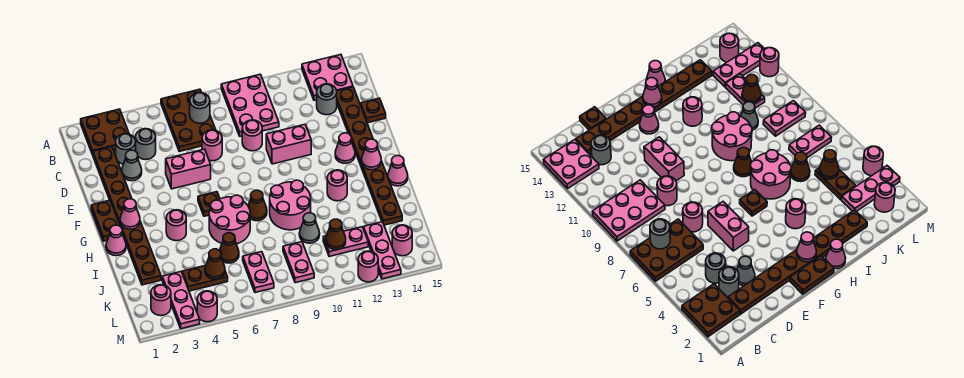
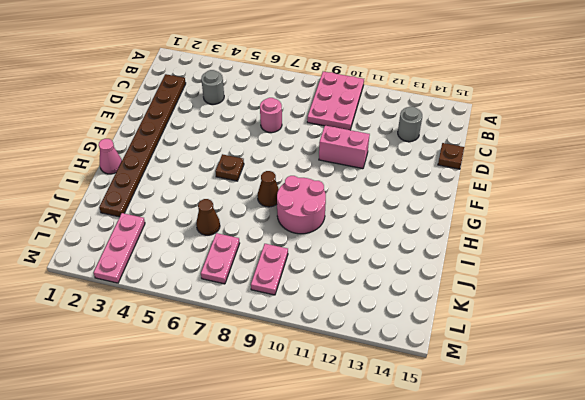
none -> brown 2x2 plate [81,109,129,155]
none -> brown 2x3 plate [161,89,216,151]
none -> pink 2x2 plate [302,55,353,100]
none -> grey 1x1 round brick [116,134,136,164]

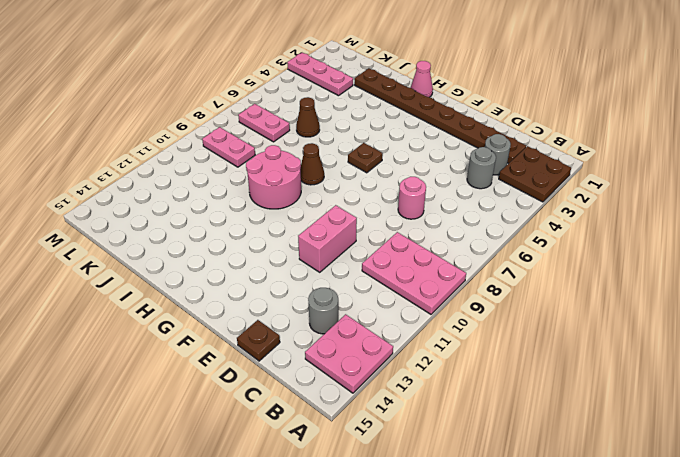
none -> brown 2x3 plate [161,89,216,151]
none -> brown 1x8 plate [337,87,402,225]
none -> grey 1x1 cone [122,150,142,181]
none -> pink 1x1 round brick [242,120,262,151]

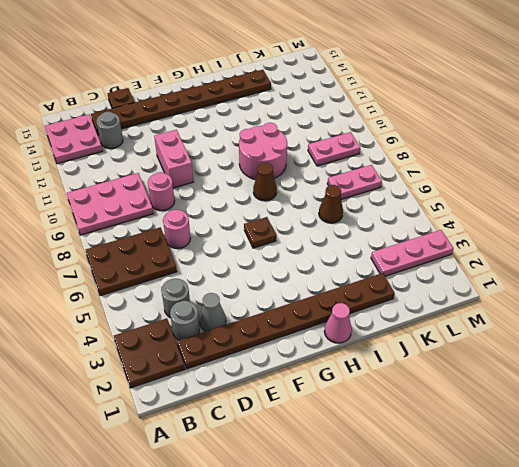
none -> pink 1x2 brick [166,149,211,189]
none -> brown 1x2 plate [91,200,120,241]
none -> pink 1x1 cone [335,133,355,163]
none -> pink 1x1 round brick [166,210,186,241]

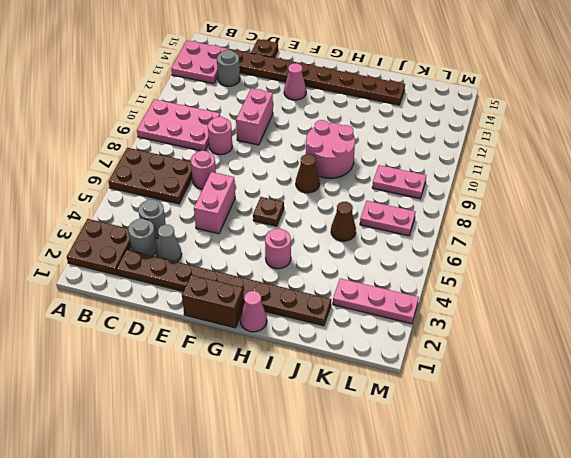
brown 1x2 brick [182,275,244,328] -> brown 1x2 plate [91,200,120,241]
none -> pink 2x2 round brick [209,195,250,244]
none -> pink 1x1 round brick [327,170,347,201]
none -> pink 1x1 cone [388,156,408,186]
none -> grey 1x1 cone [299,213,320,243]

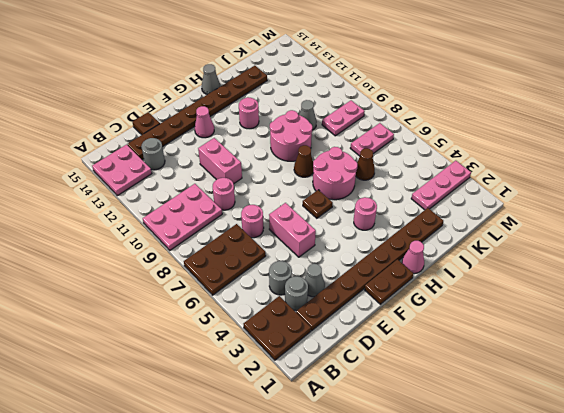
grey 1x1 cone [202,64,220,95] -> pink 1x1 cone [388,156,408,186]
none -> brown 1x2 plate [182,265,228,291]
none -> pink 1x2 plate [323,227,368,257]
none -> pink 1x3 plate [364,222,401,279]
none -> pink 1x1 round brick [151,285,171,316]

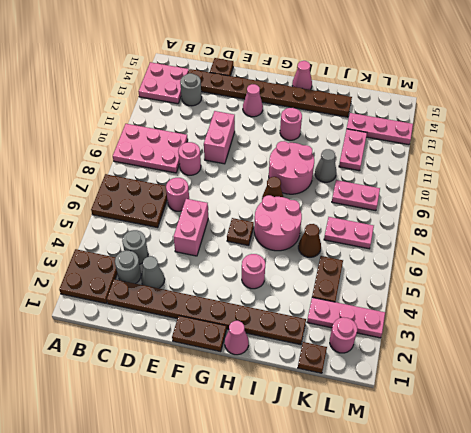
brown 1x1 plate [298,342,327,373] -> none
none -> pink 1x1 round brick [392,225,412,256]
none -> pink 1x1 round brick [197,291,217,322]
none -> pink 1x1 round brick [358,251,378,282]
none -> grey 1x1 round brick [190,93,210,123]

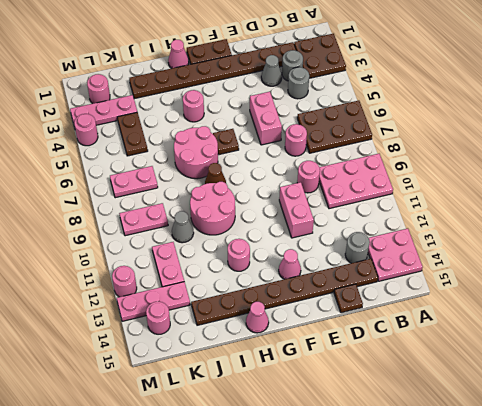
none -> brown 1x1 cone [220,233,239,263]
none -> grey 1x1 round brick [190,93,210,123]
none -> pink 1x1 cone [120,199,140,229]
none -> pink 1x1 cone [361,139,381,170]

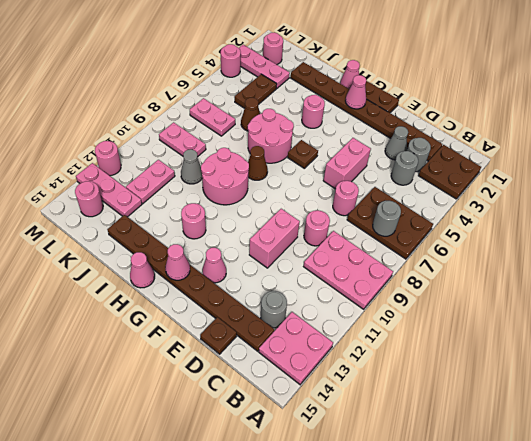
none -> brown 1x1 cone [205,249,225,279]
none -> brown 1x1 cone [326,219,346,250]

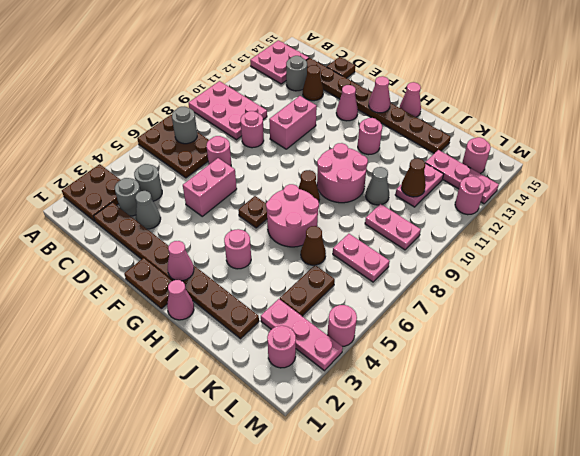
brown 1x1 cone [303,65,323,101] -> brown 1x1 cone moved to [205,249,225,279]

